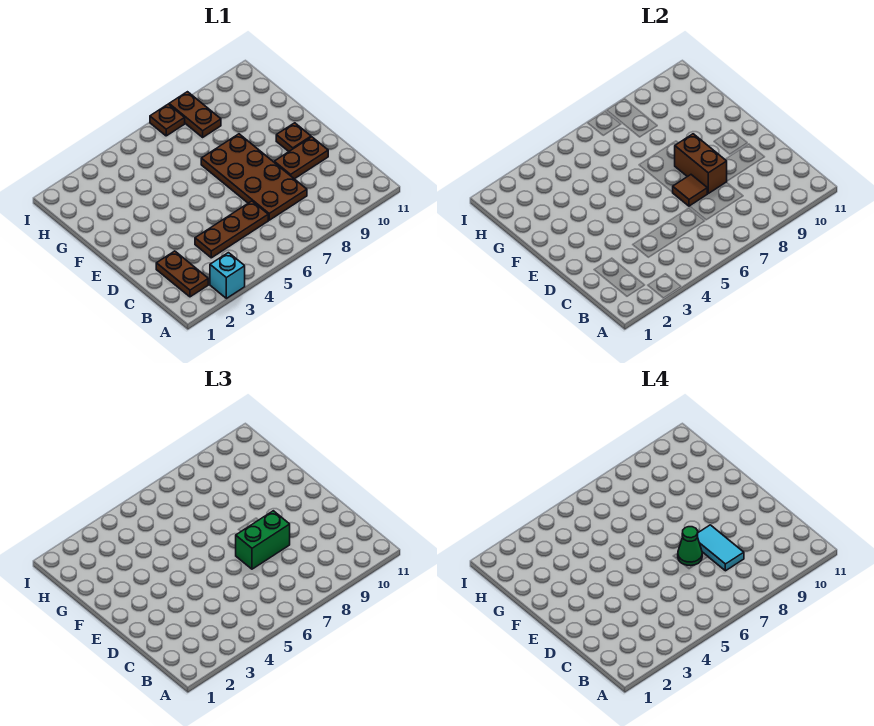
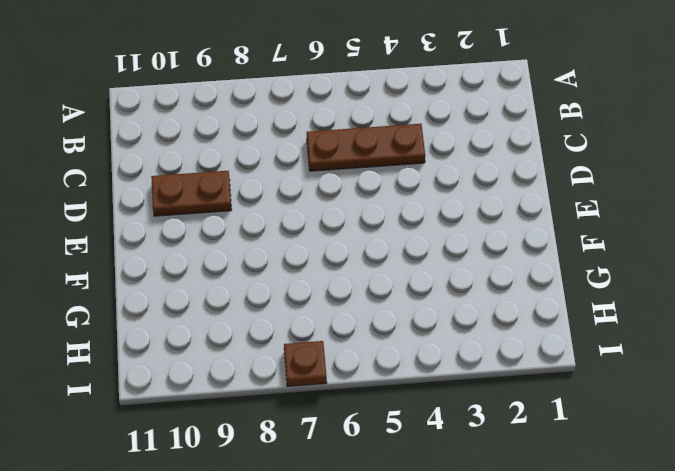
none -> cyan 1x1 brick [210,253,245,298]
none -> brown 1x2 plate [156,251,208,297]
none -> brown 2x4 plate [201,134,307,220]

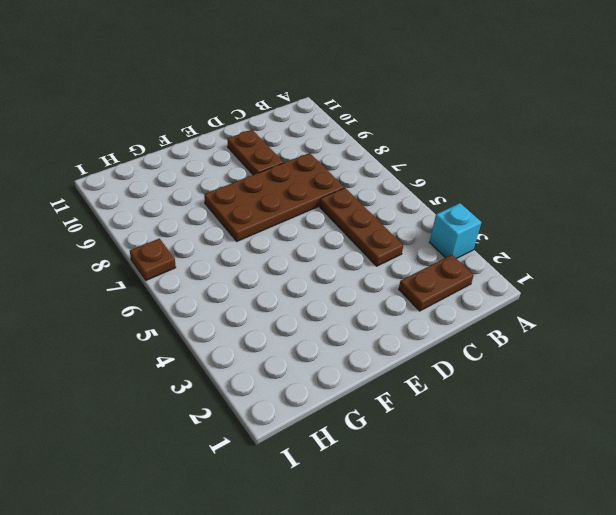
none -> brown 1x1 plate [276,123,311,151]
none -> brown 1x2 plate [169,92,221,137]
none -> brown 1x1 tile [673,175,707,206]

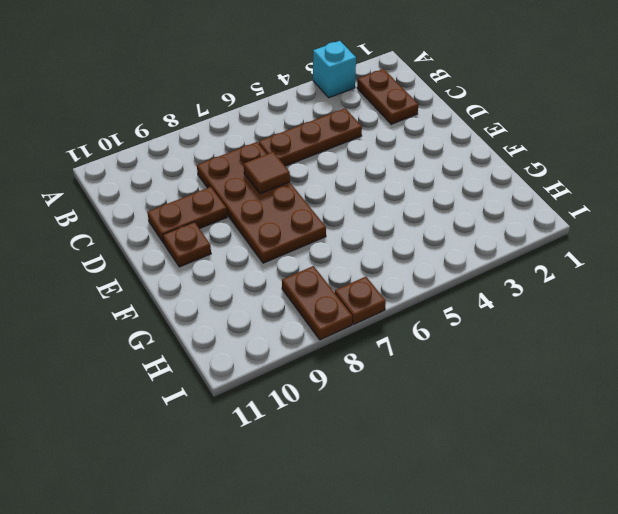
none -> brown 1x2 brick [675,134,727,193]
none -> green 1x2 brick [236,511,290,569]
none -> cyan 1x2 tile [698,525,744,571]

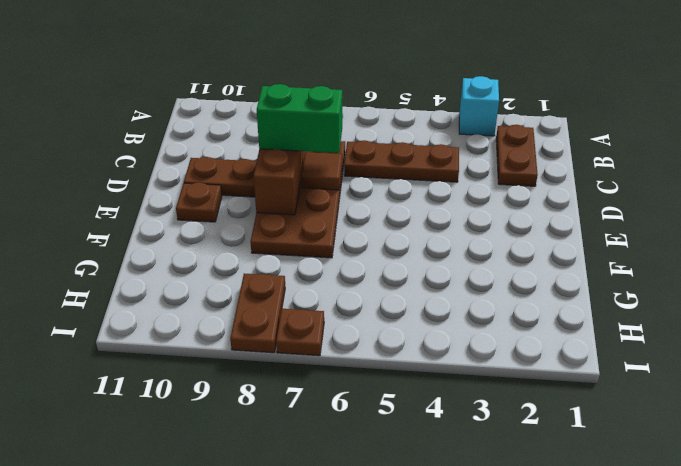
none -> cyan 1x2 tile [698,525,744,571]
none -> green 1x1 cone [678,527,702,566]

